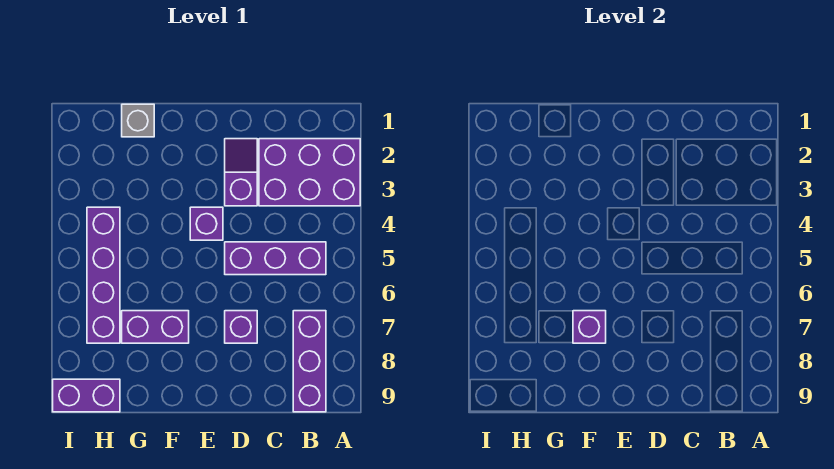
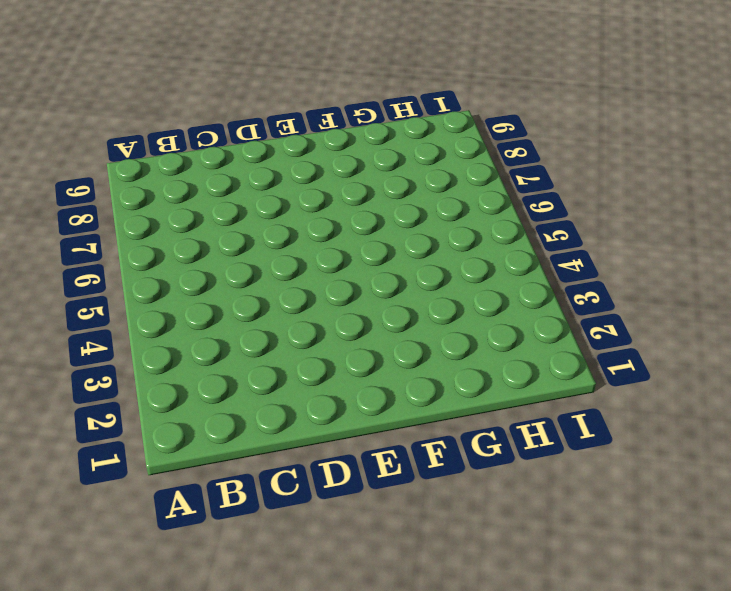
none -> purple 2x3 brick [259,139,360,206]
none -> purple 1x3 brick [225,242,326,275]

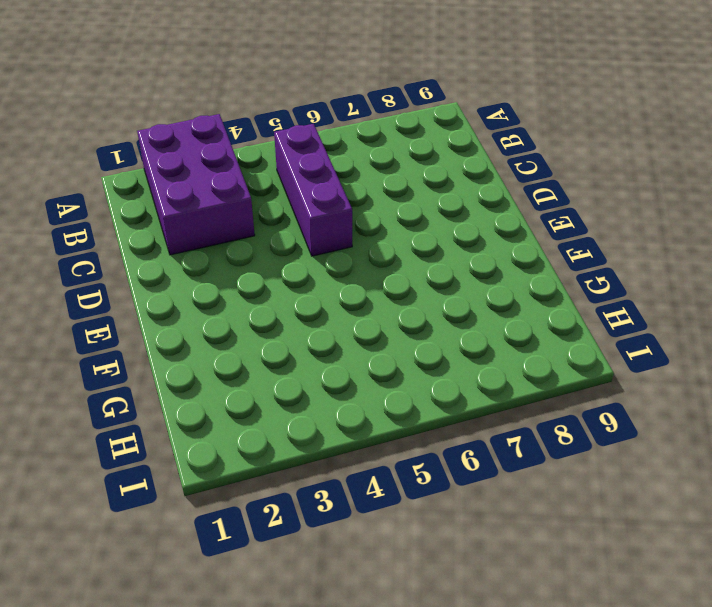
none -> purple 1x3 brick [293,311,326,412]
none -> purple 1x2 slope [225,139,257,206]

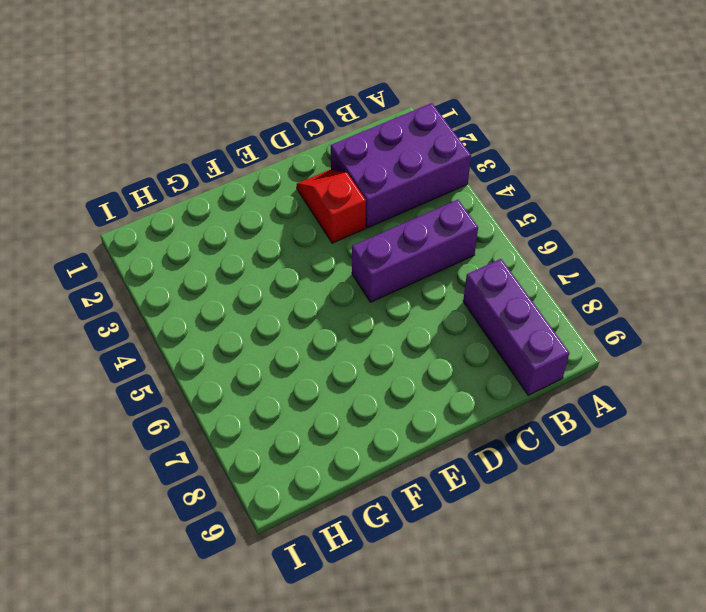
red 1x2 slope [297,170,366,243] -> purple 1x2 slope [225,139,257,206]
none -> purple 1x1 brick [225,311,257,343]
none -> purple 1x1 brick [190,207,223,240]

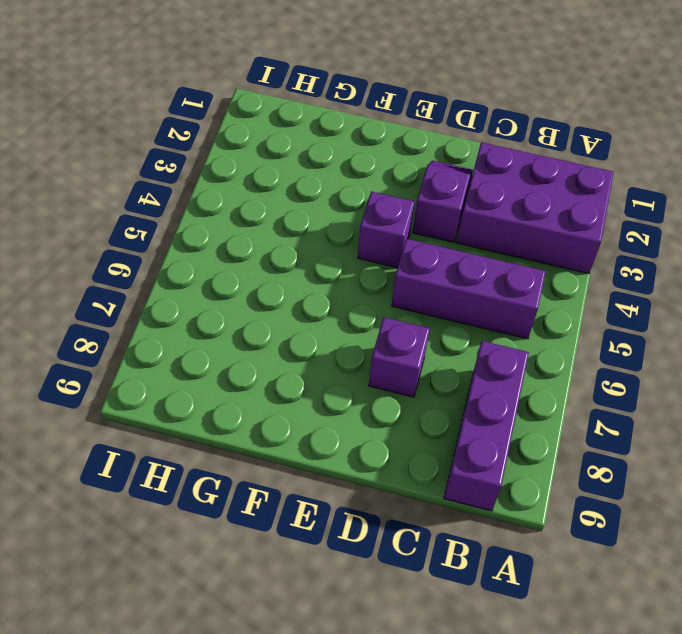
none -> purple 1x2 brick [122,311,189,343]
none -> grey 1x1 brick [122,104,154,137]

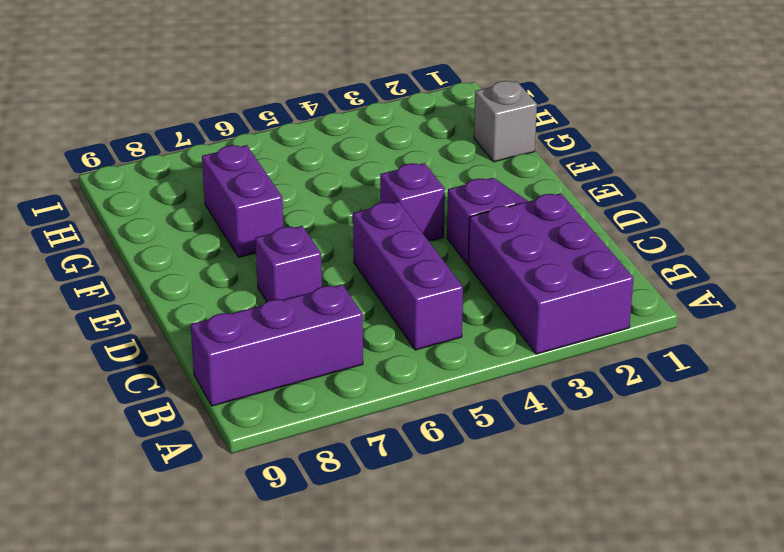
none -> purple 1x4 brick [87,207,120,343]
none -> purple 1x2 brick [53,379,120,412]

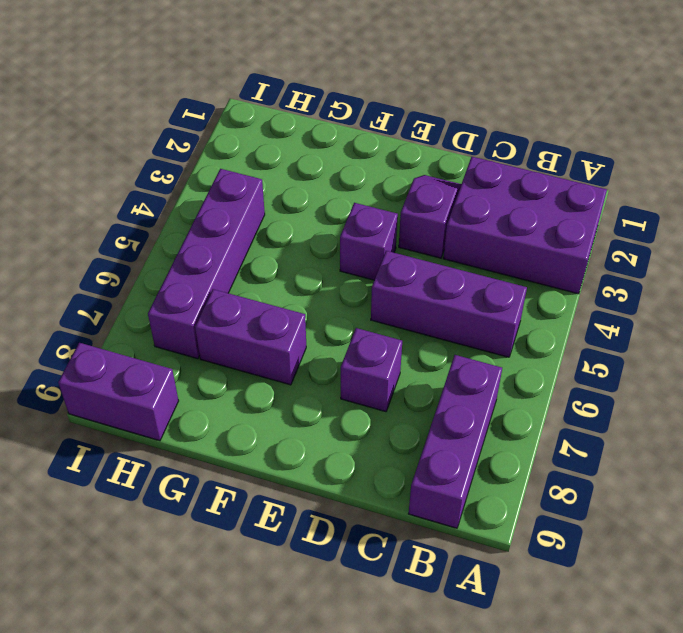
none -> grey 1x1 brick [122,104,154,137]
none -> purple 1x1 brick [573,311,606,343]

